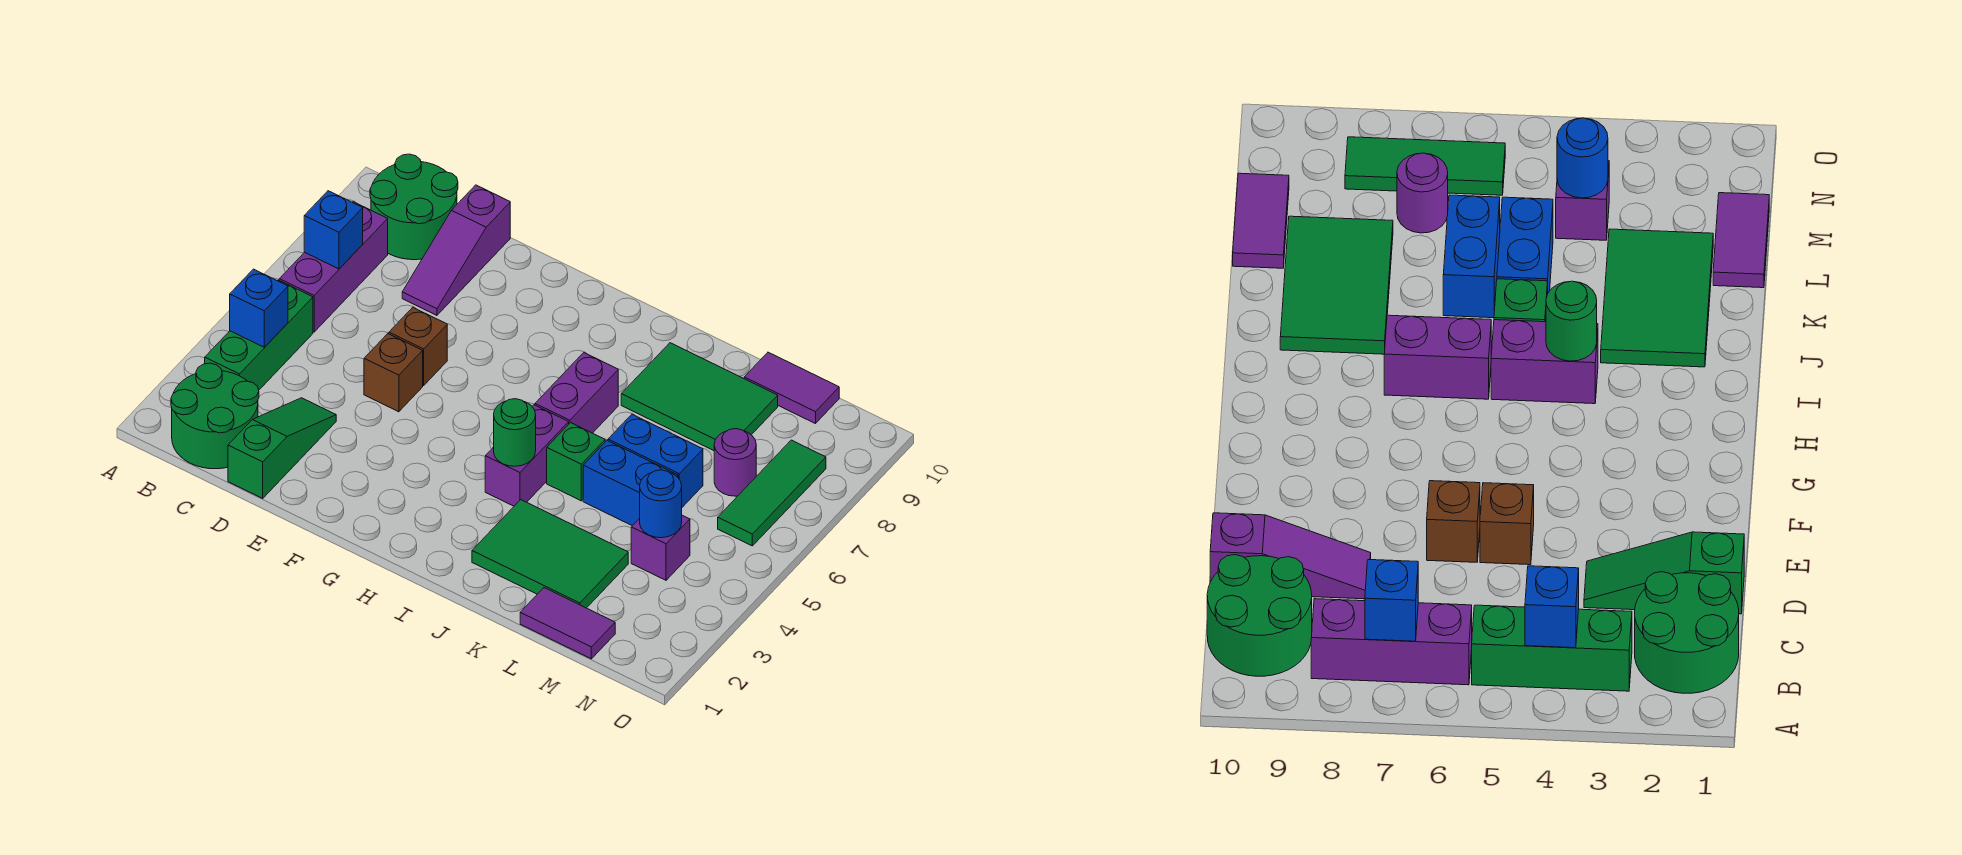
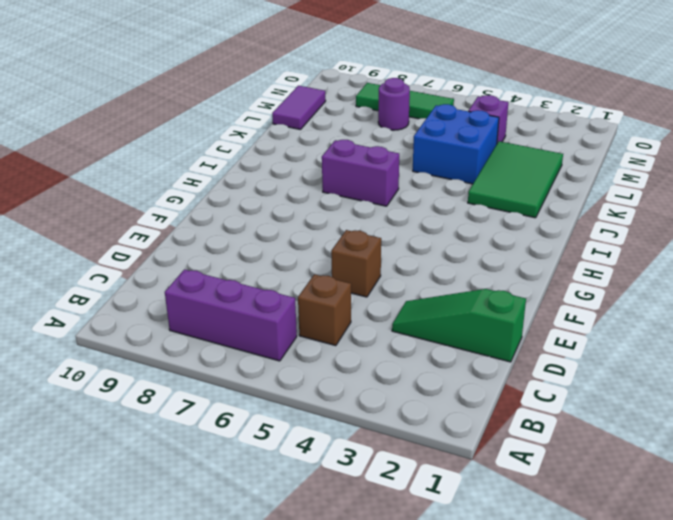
brown 1x1 brick [298,274,351,346] -> brown 1x1 brick moved to [389,307,447,385]
blue 2x2 brick [413,104,499,184] -> blue 1x2 brick [583,441,678,526]
none -> green 2x2 round brick [171,363,259,469]
none -> green 1x3 brick [205,280,313,390]
none -> green 2x2 round brick [370,154,458,260]

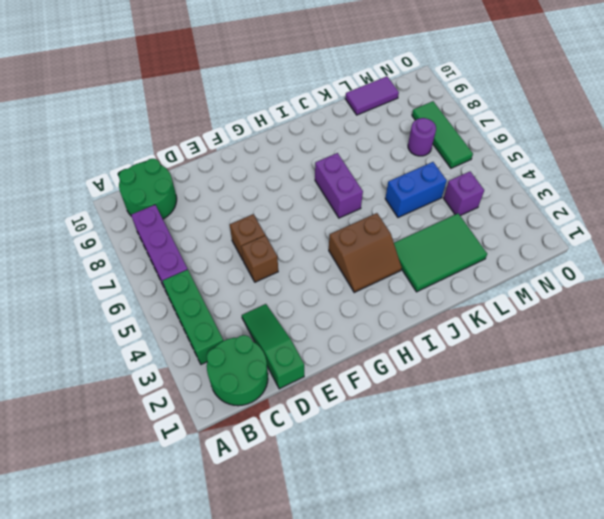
brown 2x2 slope [329,213,402,292] -> purple 1x2 brick [485,405,569,506]
none -> purple 1x3 slope [402,185,510,315]
none -> green 1x1 brick [547,423,605,501]
none -> green 2x3 tile [621,343,778,451]

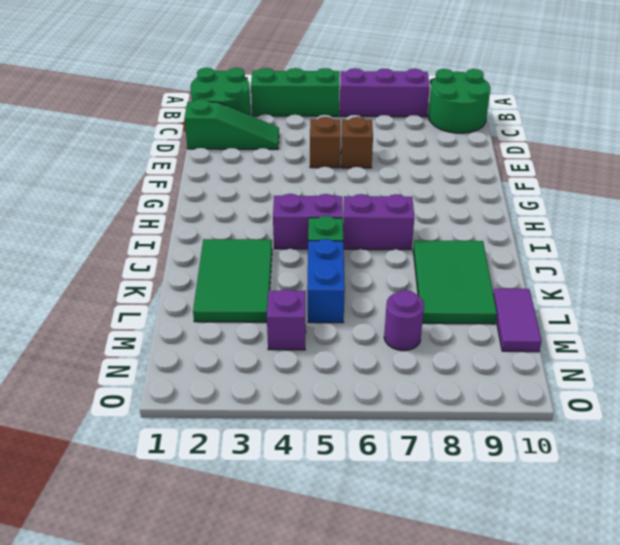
none -> purple 1x3 slope [402,185,510,315]
none -> blue 1x2 brick [608,414,703,507]
none -> purple 1x2 tile [520,588,615,659]

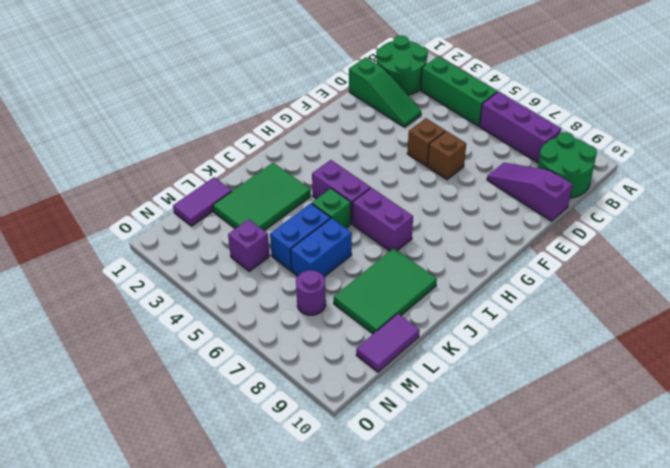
none -> green 1x3 tile [718,440,826,546]
none -> blue 1x1 brick [230,269,288,347]
none -> blue 1x1 brick [304,191,363,269]

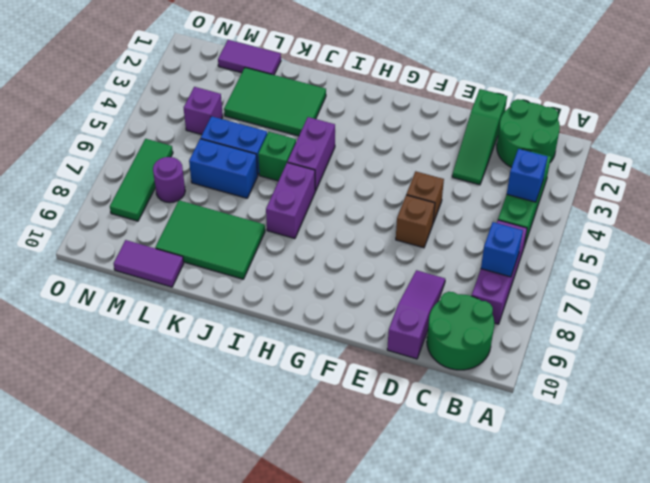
none -> green 1x1 round brick [494,399,536,466]
none -> blue 1x1 round brick [640,470,682,538]

